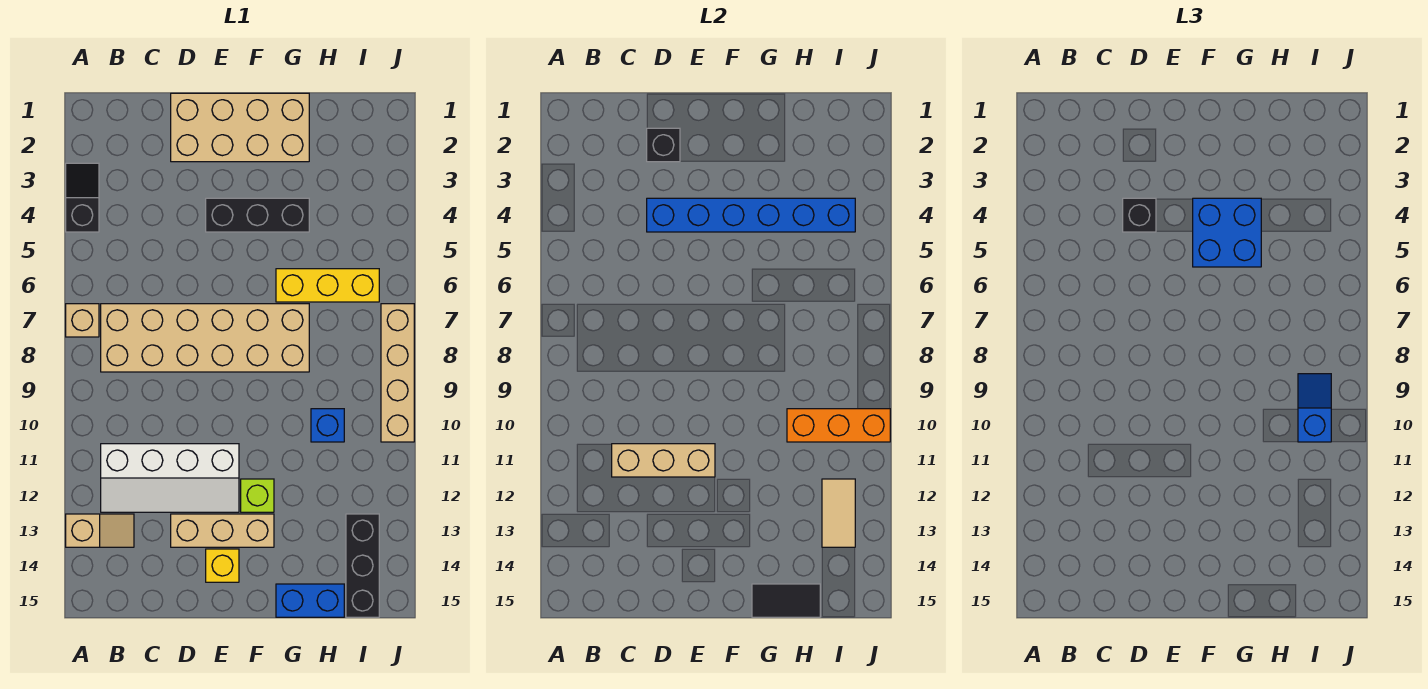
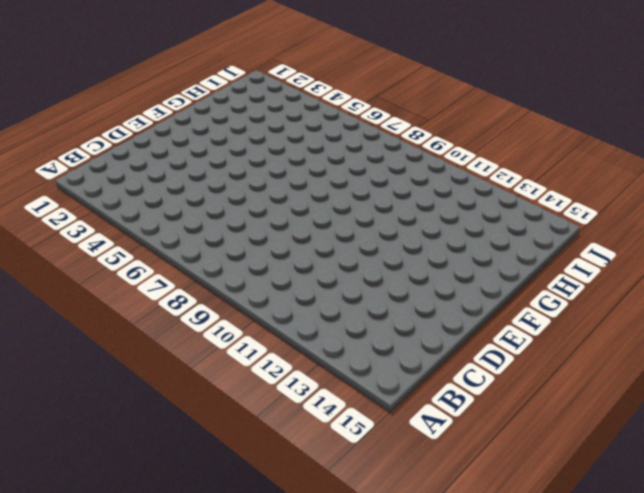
none -> black 1x2 slope [66,163,99,232]
none -> tan 1x1 brick [66,304,99,337]
none -> tan 1x2 slope [66,514,134,547]

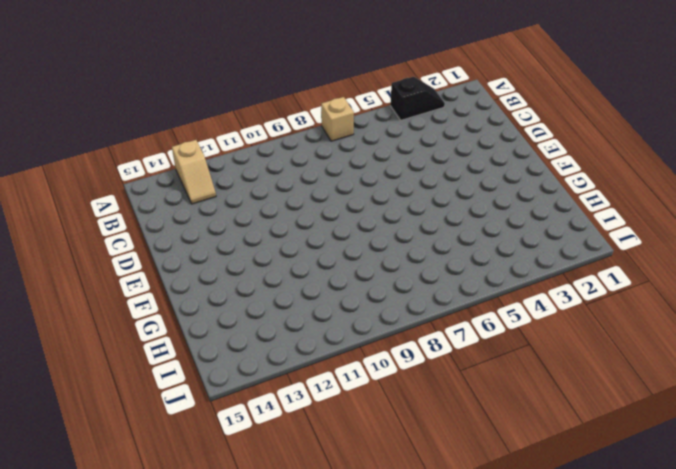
none -> tan 2x6 brick [101,304,309,372]
none -> white 2x4 slope [101,444,239,512]
none -> tan 2x4 brick [171,93,309,162]

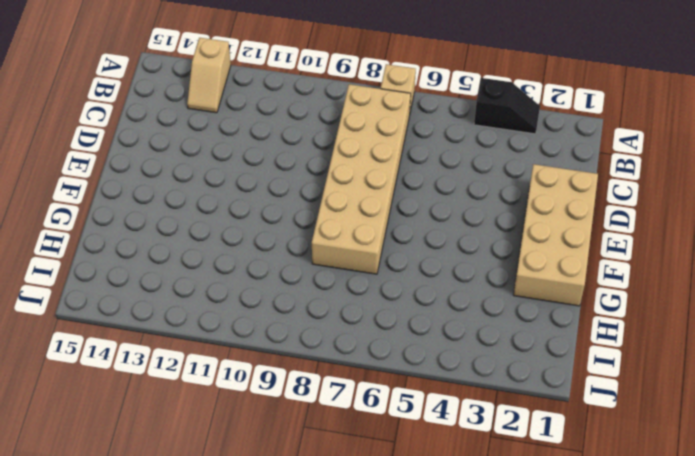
none -> white 2x4 slope [101,444,239,512]
none -> tan 1x3 brick [171,514,274,547]
none -> black 1x3 brick [206,198,309,232]

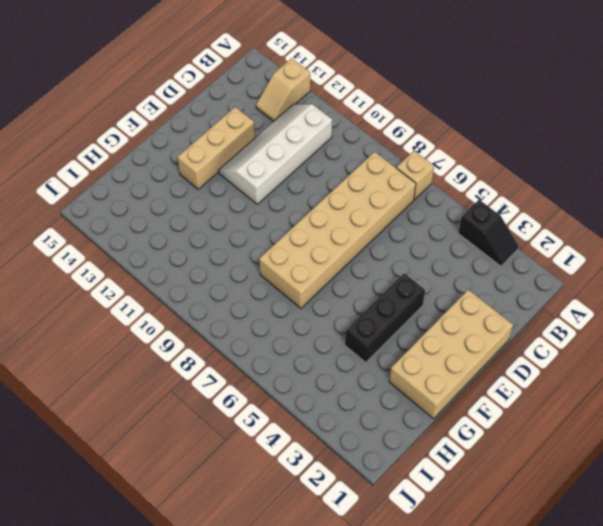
none -> yellow 1x1 brick [206,549,239,582]
none -> lime 1x1 brick [241,479,274,512]
none -> yellow 1x3 brick [276,269,379,302]

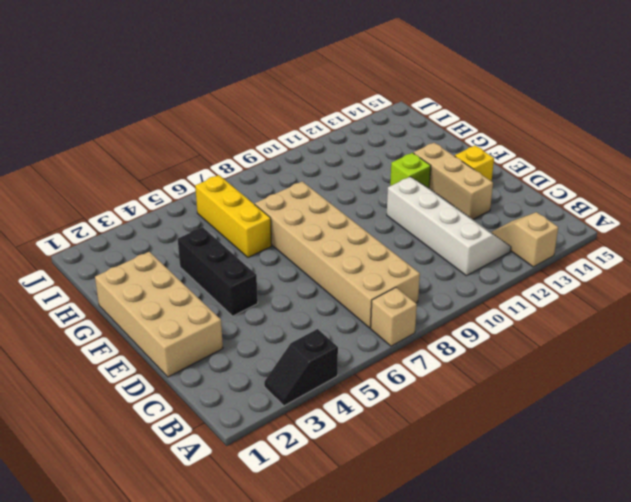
none -> blue 1x2 brick [276,584,344,617]
none -> blue 1x1 brick [311,409,344,442]
none -> black 1x3 brick [346,514,379,617]

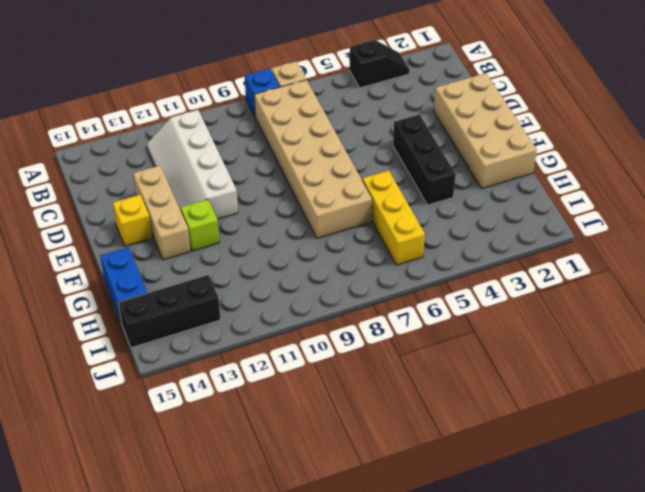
blue 1x1 brick [245,69,279,116] -> blue 1x1 brick moved to [311,409,344,442]
none -> tan 1x2 slope [66,514,134,547]
none -> tan 1x4 brick [381,304,414,442]
none -> tan 1x3 brick [612,444,715,477]

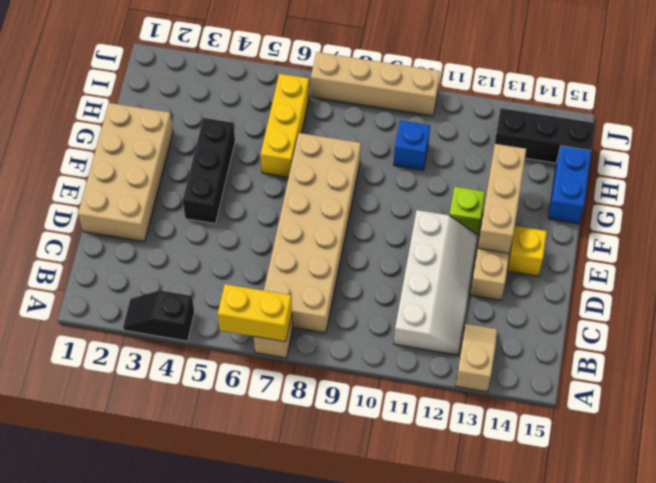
yellow 1x2 brick [218,284,292,342] -> none
tan 1x3 brick [478,144,526,253] -> tan 1x3 brick moved to [612,444,715,477]
none -> black 1x1 brick [647,128,680,162]
none -> blue 1x6 brick [647,198,855,232]
none -> black 1x2 tile [752,584,820,617]

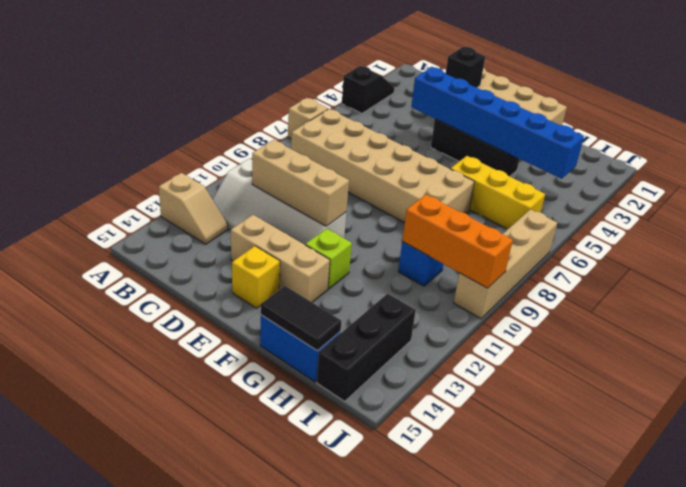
none -> tan 1x2 tile [822,479,855,547]
none -> black 1x1 brick [1123,198,1156,232]
none -> blue 2x2 brick [1193,198,1261,267]

